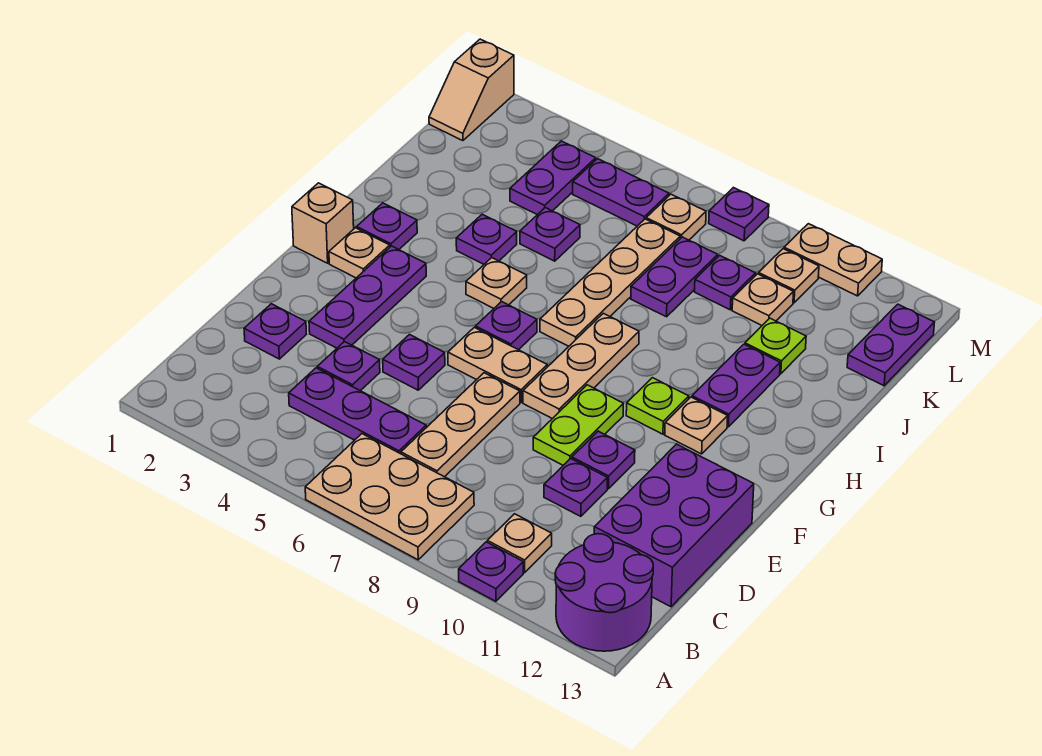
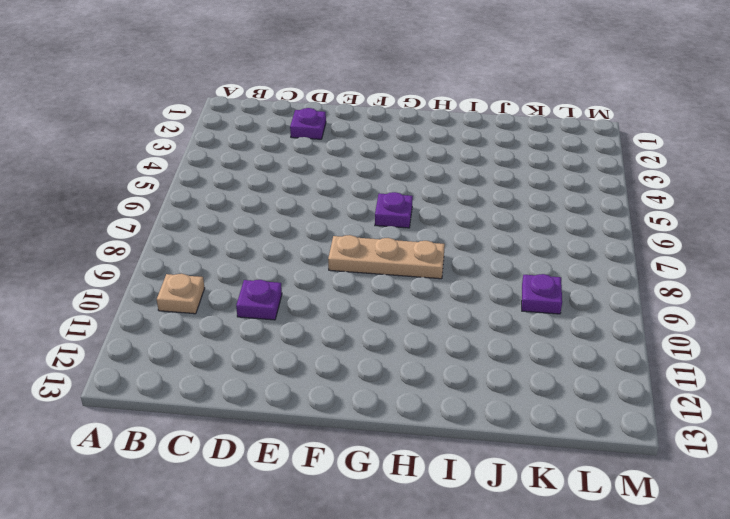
none -> tan 2x3 plate [305,434,474,560]
none -> purple 1x1 plate [459,542,523,601]
none -> purple 2x2 round brick [555,534,653,651]
none -> purple 1x3 plate [289,368,426,454]

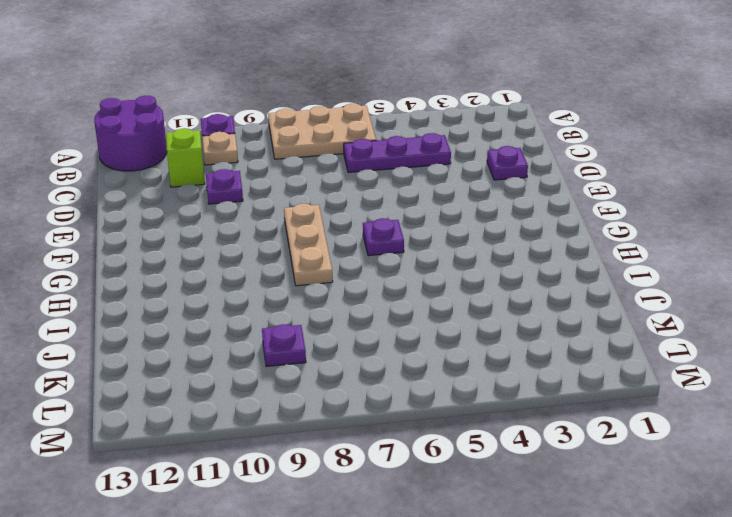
lime 1x1 brick [166,129,205,187] -> none
none -> tan 1x3 plate [401,373,520,477]
none -> purple 2x3 brick [594,444,754,607]
none -> purple 1x1 plate [317,342,380,391]
none -> purple 1x3 plate [309,246,426,348]

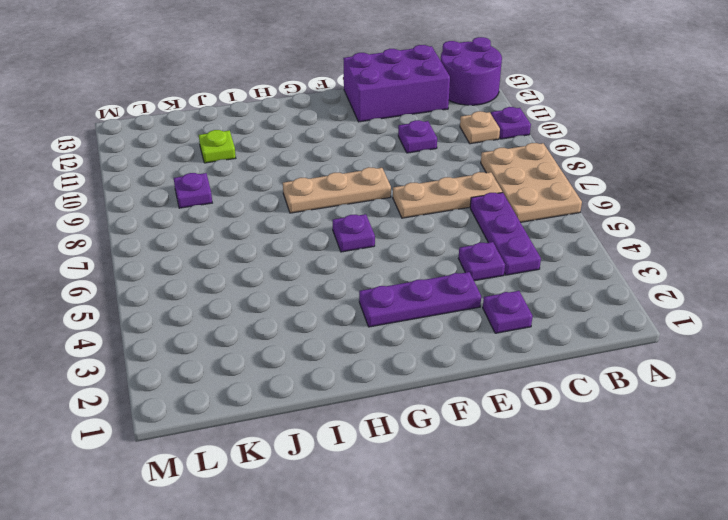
none -> purple 1x1 plate [383,335,445,390]
none -> lime 1x2 plate [533,385,623,465]
none -> purple 1x1 plate [572,431,635,489]
none -> tan 1x2 plate [448,327,547,402]

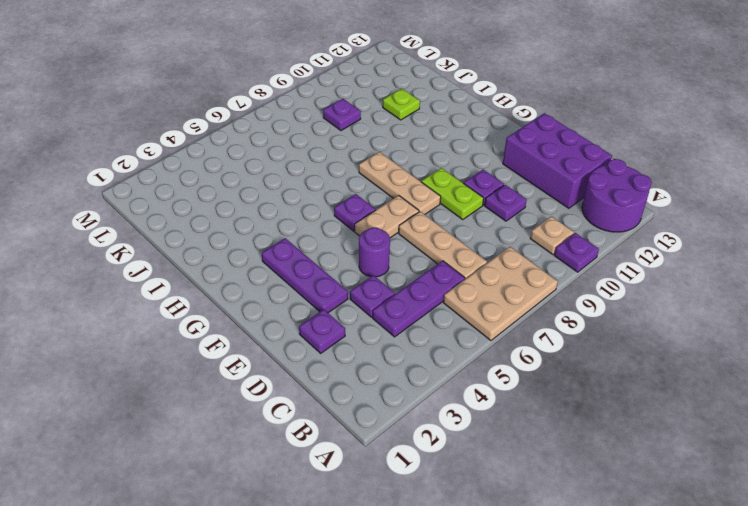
purple 1x1 round brick [359,228,390,277] -> purple 1x1 plate [383,335,445,390]
none -> tan 1x1 brick [292,183,354,263]
none -> tan 1x1 plate [329,228,390,278]
none -> lime 1x1 plate [626,378,689,434]
none -> tan 1x1 plate [665,397,728,454]

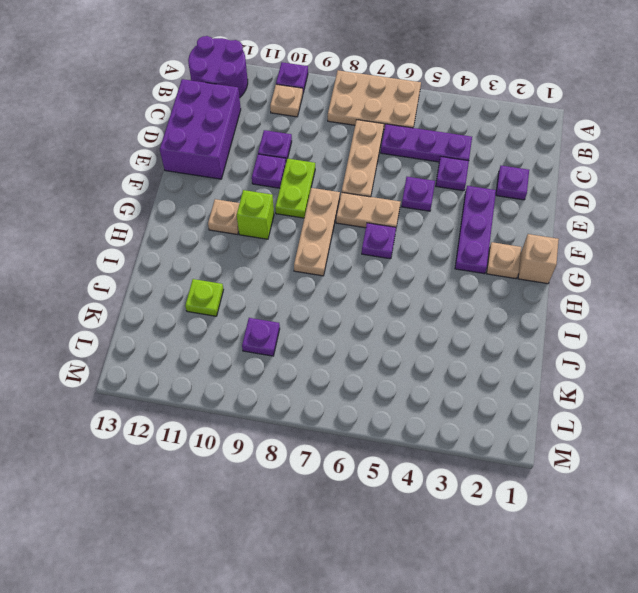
lime 1x1 brick [237,190,274,239] -> lime 1x1 plate [626,378,689,434]
none -> purple 1x1 plate [357,203,417,250]
none -> tan 1x1 plate [466,258,527,308]
none -> tan 1x4 plate [540,219,680,346]
none -> purple 1x2 plate [692,344,780,427]

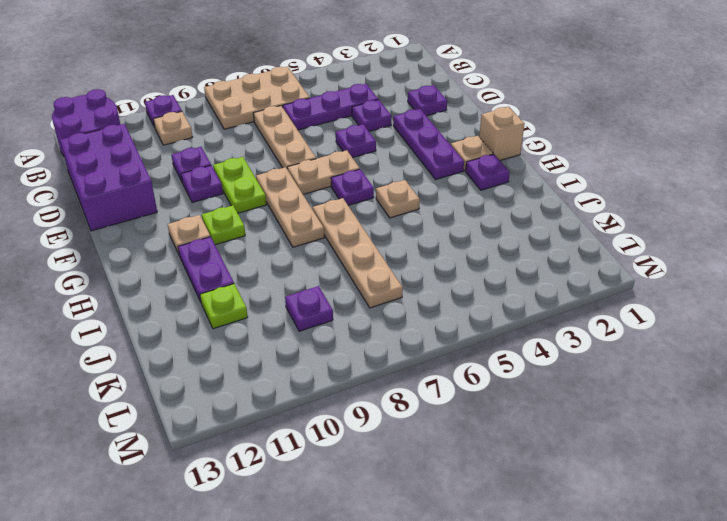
none -> purple 1x1 plate [456,214,517,264]
none -> purple 1x1 plate [520,208,580,261]
none -> purple 1x2 plate [631,237,718,317]
none -> purple 1x2 plate [510,141,596,215]

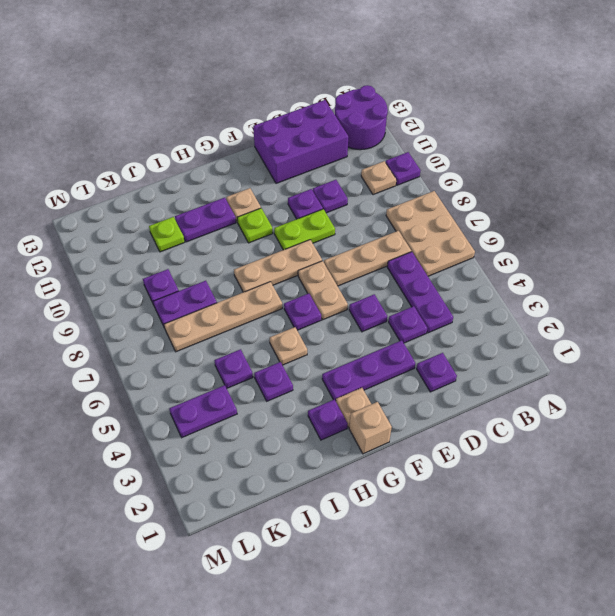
none -> tan 1x1 plate [732,274,794,325]
none -> purple 1x2 plate [847,304,935,386]
none -> tan 1x2 slope [429,39,514,141]
none -> purple 1x2 plate [573,159,669,226]

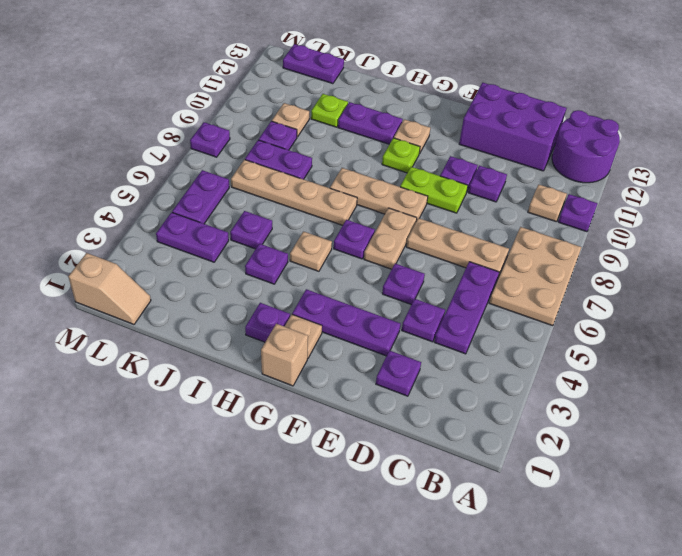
none -> tan 1x1 plate [646,194,706,240]
none -> tan 1x1 plate [759,249,819,303]
none -> tan 1x2 plate [784,224,882,296]

